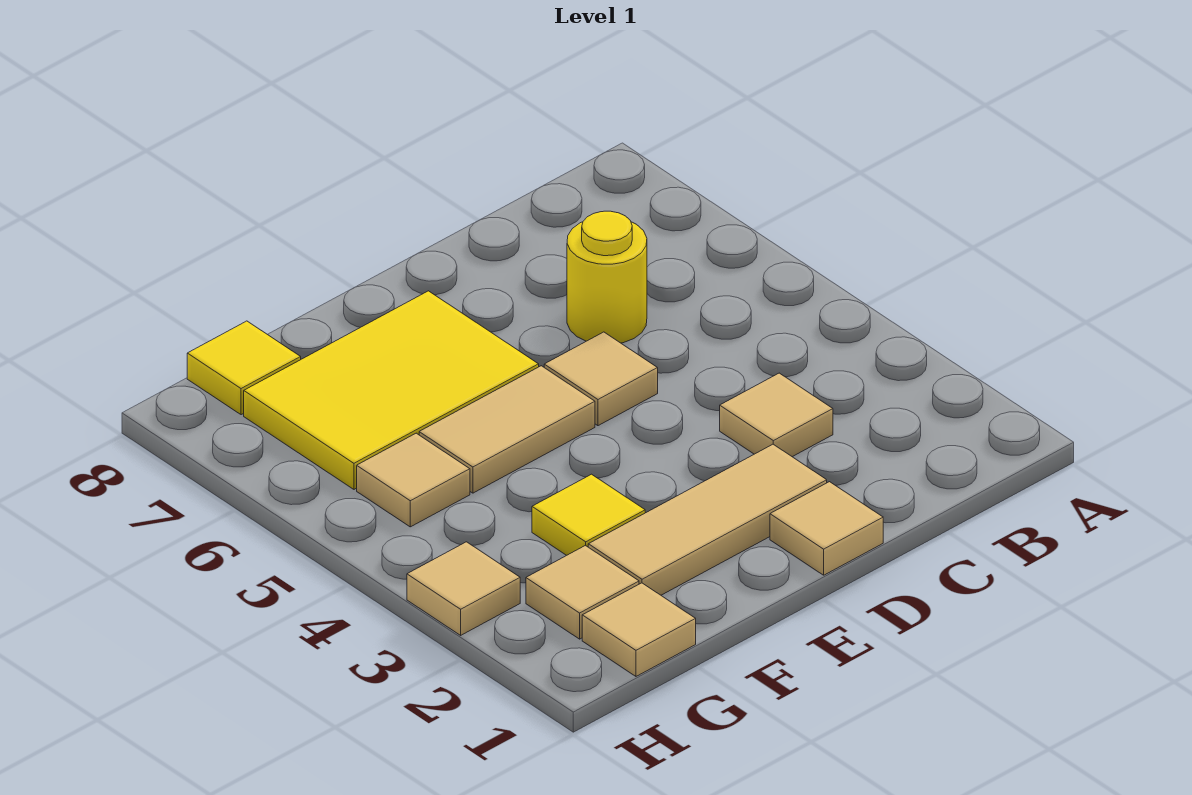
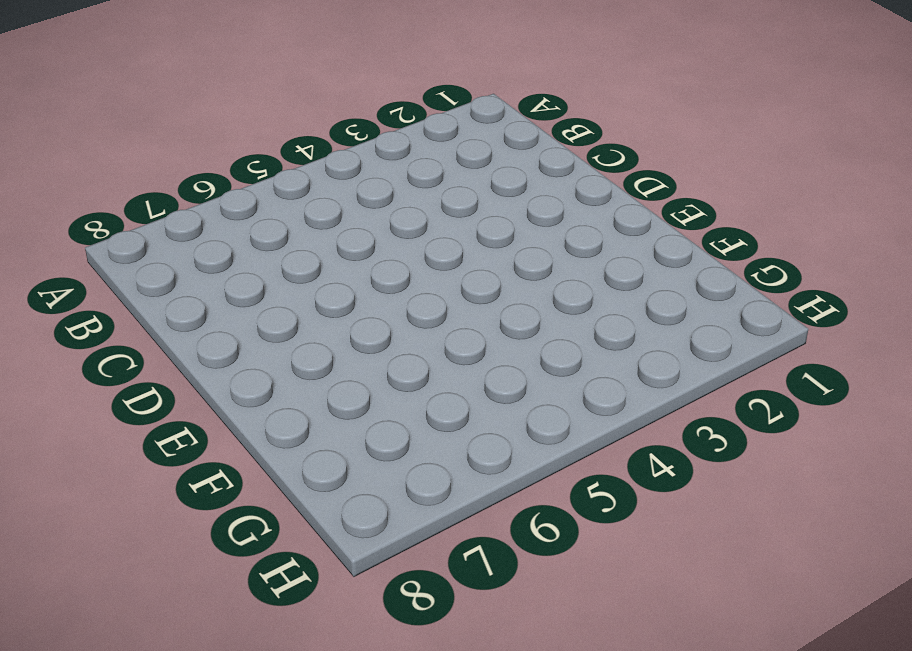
none -> tan 1x1 tile [720,373,833,457]
none -> yellow 1x1 round brick [567,211,647,343]
none -> tan 1x1 tile [770,482,883,575]

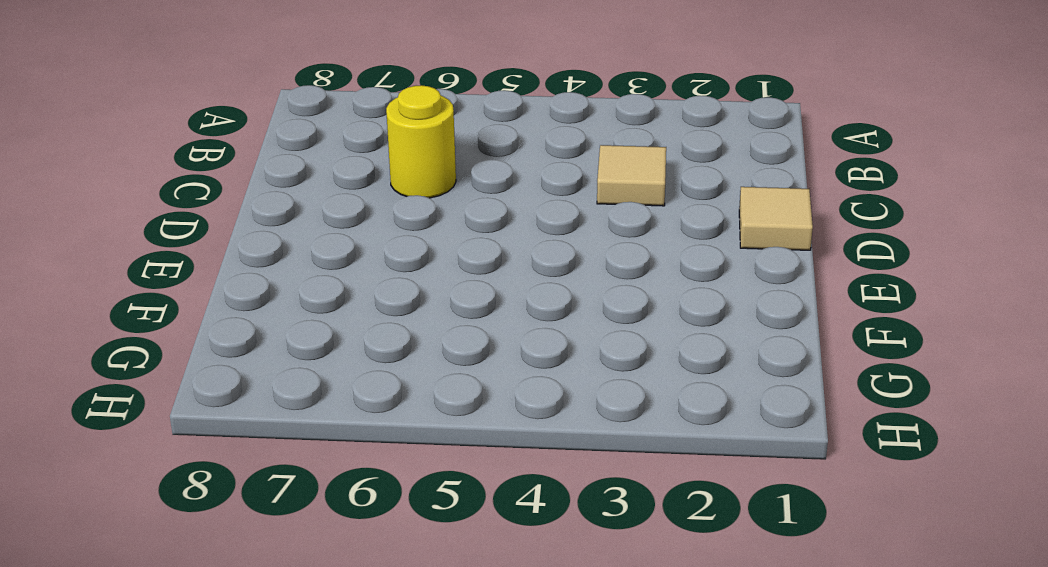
none -> tan 1x3 tile [588,444,827,595]
none -> tan 1x1 tile [544,332,658,426]
none -> tan 1x2 tile [419,366,595,493]

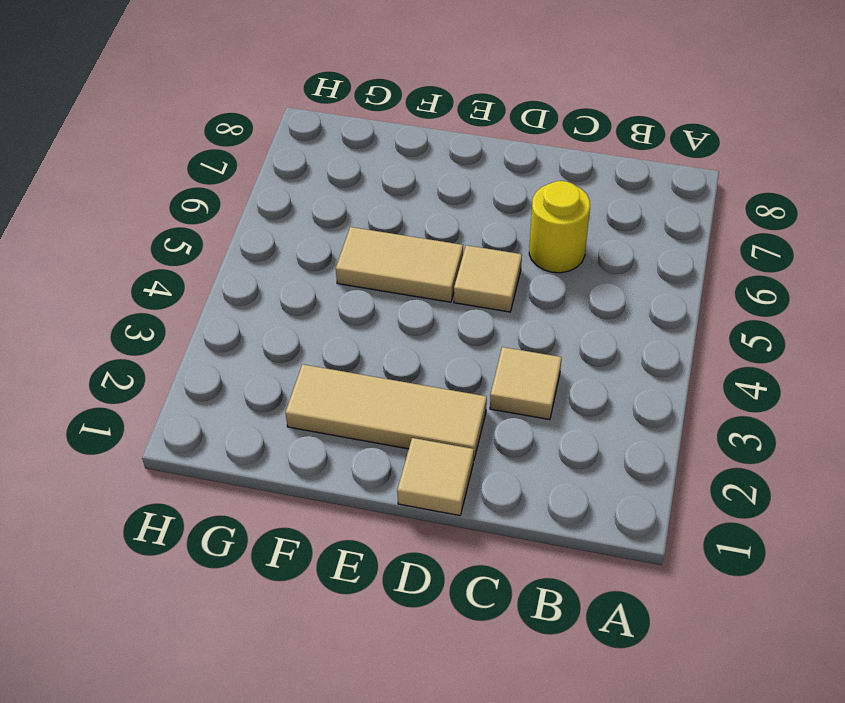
none -> yellow 2x3 tile [244,291,539,489]
none -> yellow 1x1 tile [532,474,645,555]
none -> tan 1x1 tile [582,583,696,676]

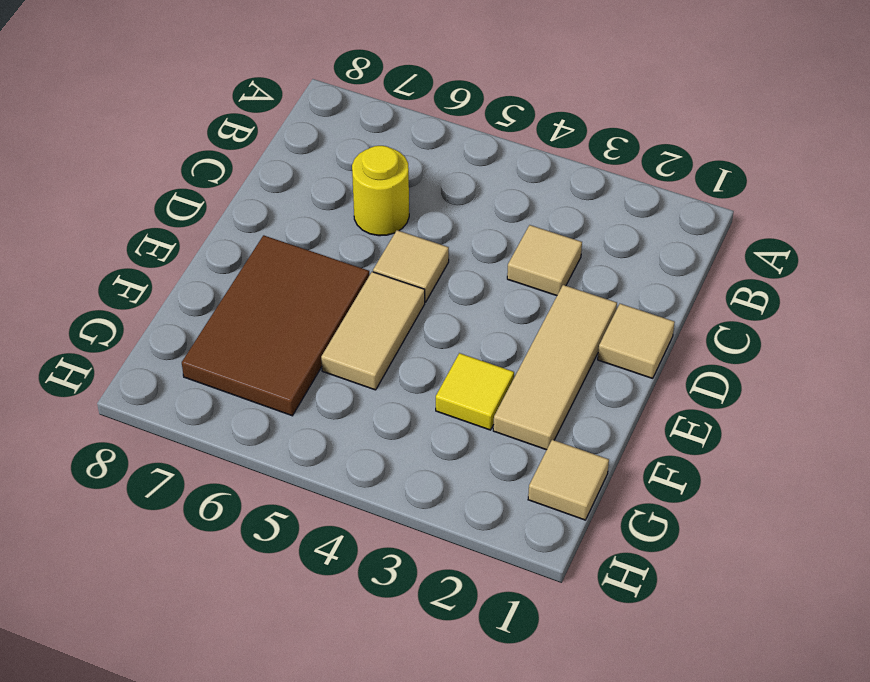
brown 2x3 tile [182,235,369,416] -> yellow 2x3 tile [244,291,539,489]
none -> tan 1x1 tile [526,545,639,639]
none -> tan 1x1 tile [357,433,470,527]
none -> yellow 1x1 tile [187,321,301,415]

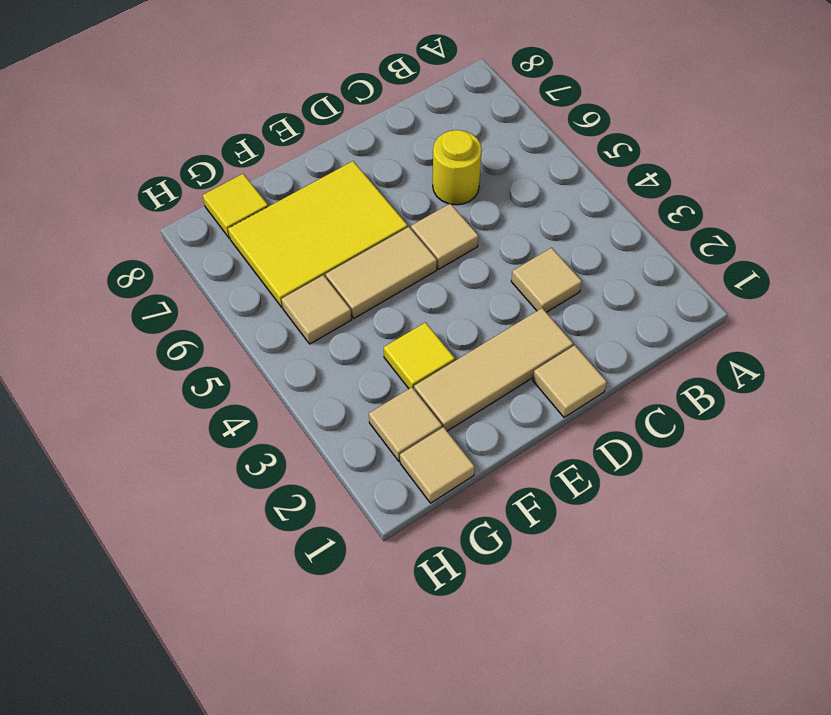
none -> tan 1x1 tile [407,542,520,635]

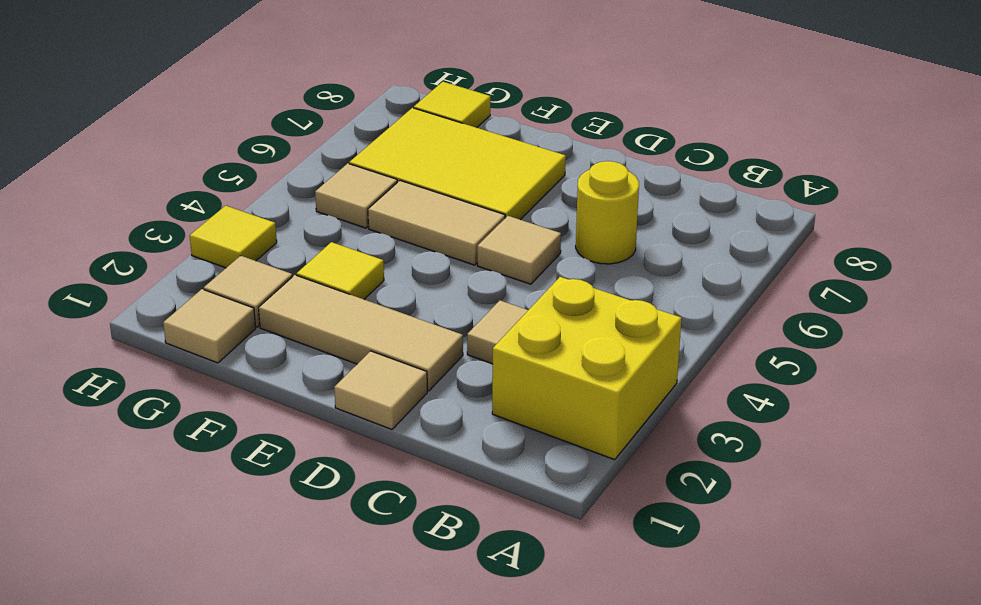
yellow 2x2 brick [492,277,681,460] -> none
yellow 1x1 tile [190,206,277,268] -> tan 1x1 tile [407,542,520,635]

